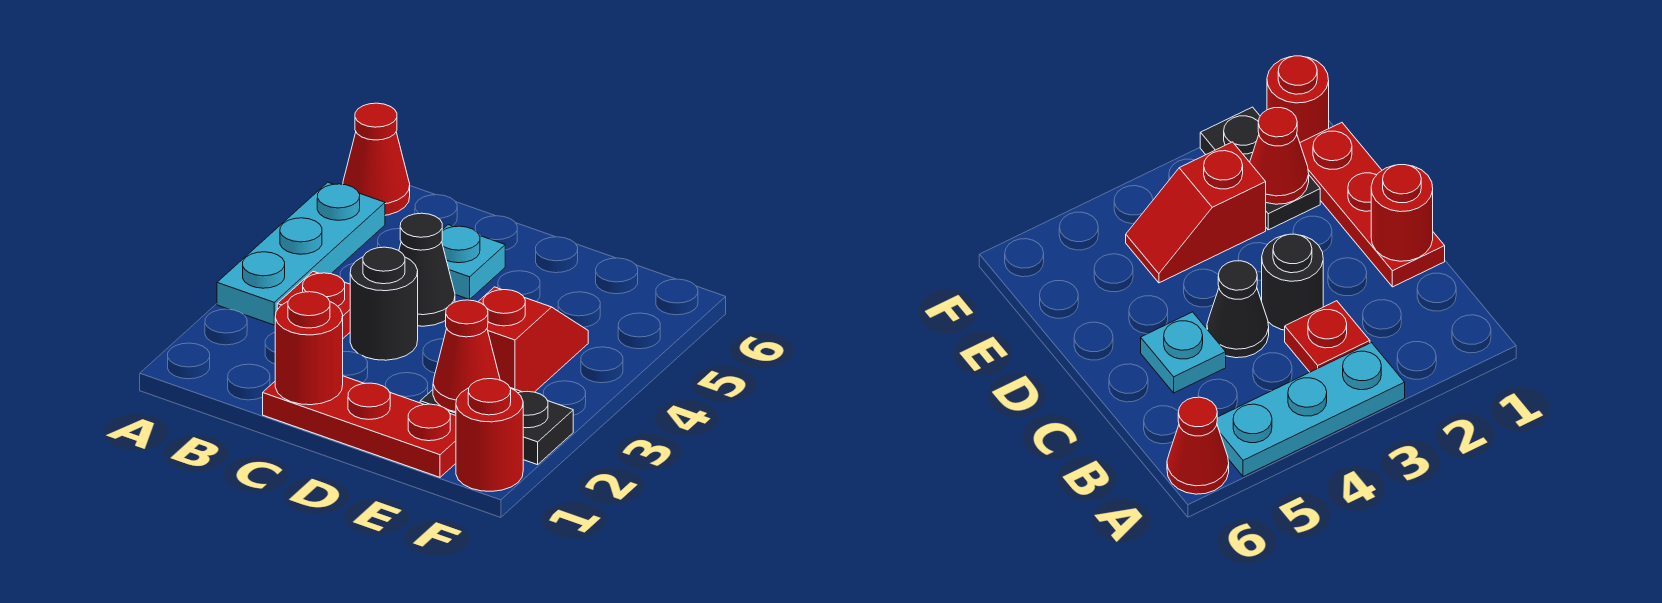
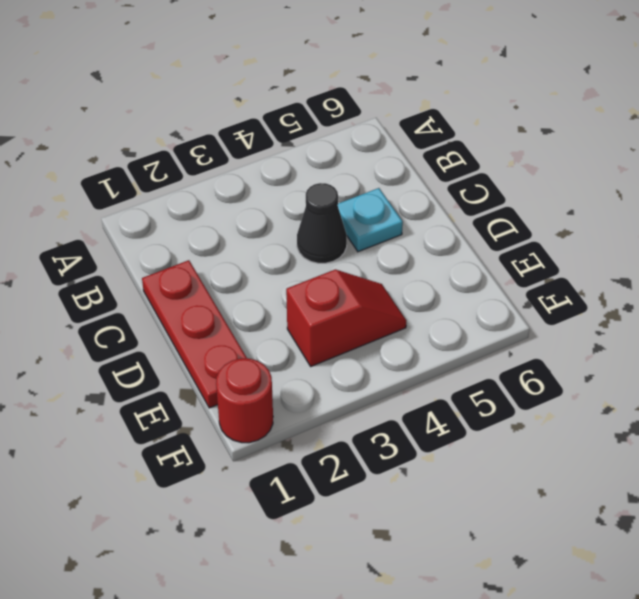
none -> cyan 1x3 plate [217,182,385,325]
none -> red 1x1 cone [343,103,410,215]
none -> red 1x1 plate [277,271,350,338]

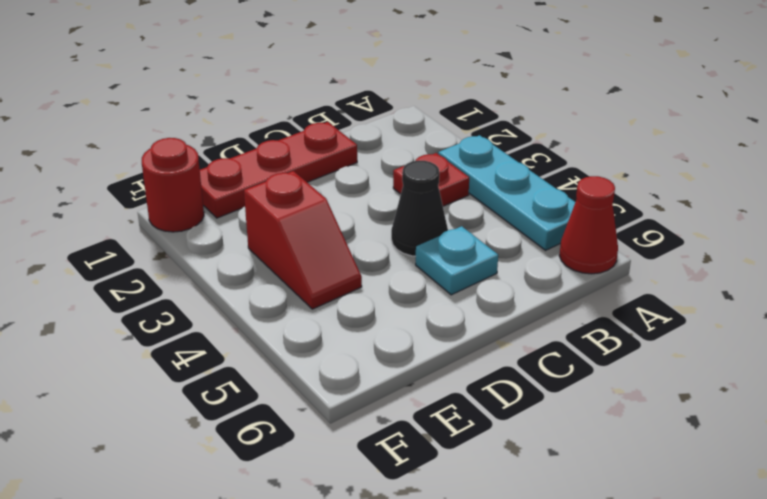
none -> black 1x1 round brick [350,247,418,360]
none -> black 1x2 plate [420,388,573,465]
none -> red 1x1 round brick [275,292,343,405]

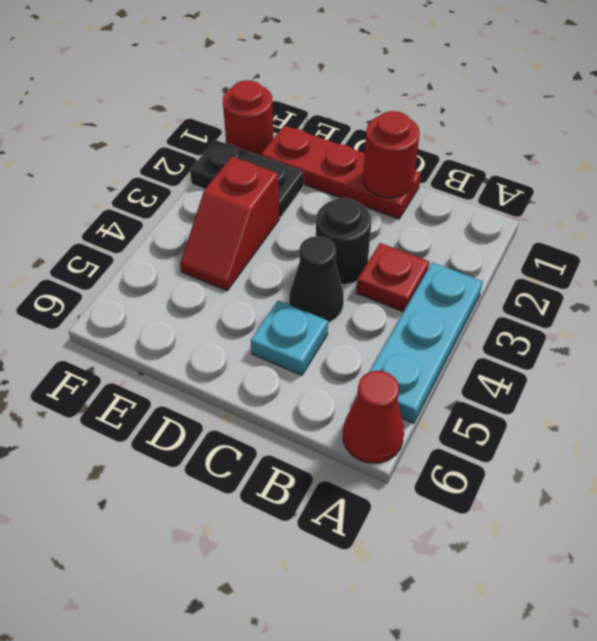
none -> red 1x1 cone [433,300,500,412]

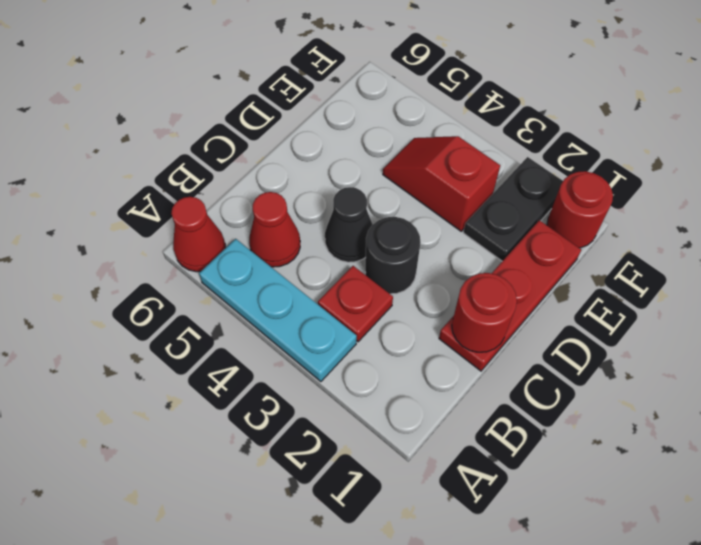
red 1x1 cone [249,192,300,267] -> red 1x1 cone moved to [433,300,500,412]
none -> cyan 1x1 plate [442,225,505,299]

